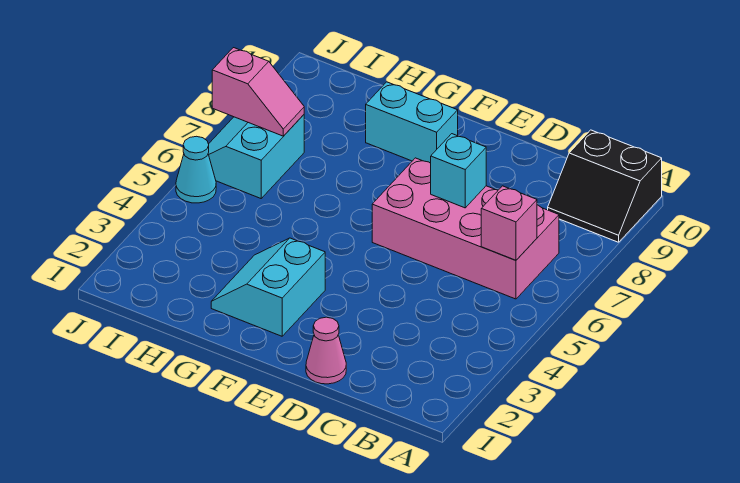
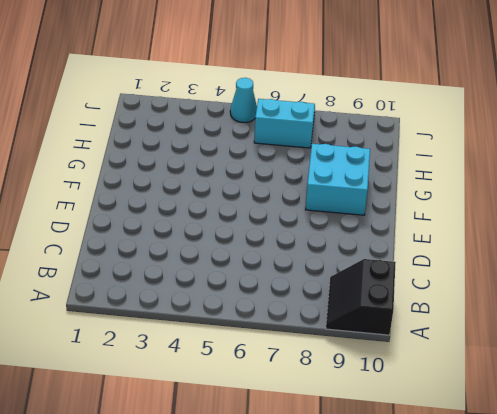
cyan 2x2 brick [306,144,370,215] -> cyan 1x2 brick [366,82,458,163]
none -> pink 2x4 brick [372,158,559,299]
none -> pink 1x1 cone [306,317,346,384]

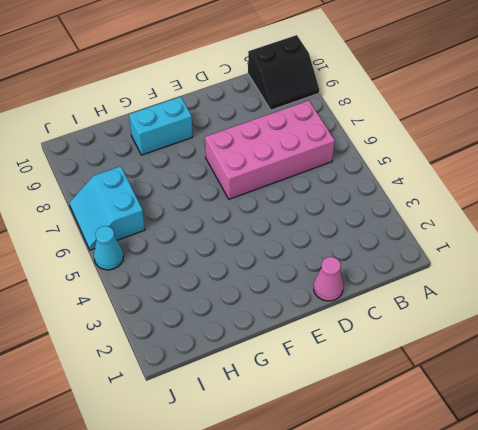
none -> cyan 2x2 slope [211,238,325,336]
none -> pink 1x1 brick [481,186,537,260]

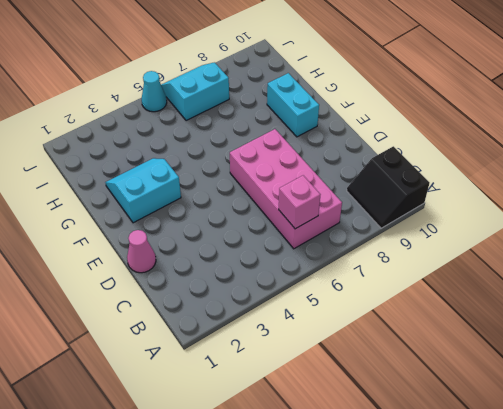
none -> cyan 1x1 brick [431,134,486,208]
none -> pink 1x2 slope [212,48,304,136]

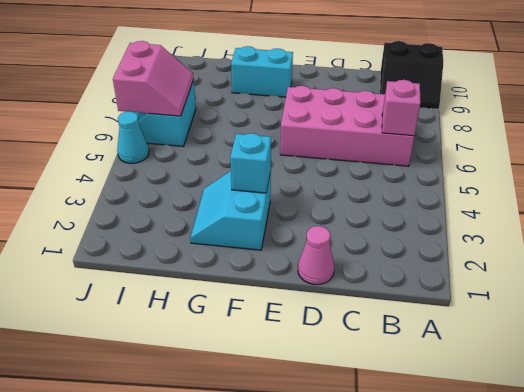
cyan 1x1 brick [230,133,271,193] -> cyan 1x1 brick moved to [431,134,486,208]
pink 2x2 slope [113,41,194,116] -> pink 1x2 slope [212,48,304,136]

